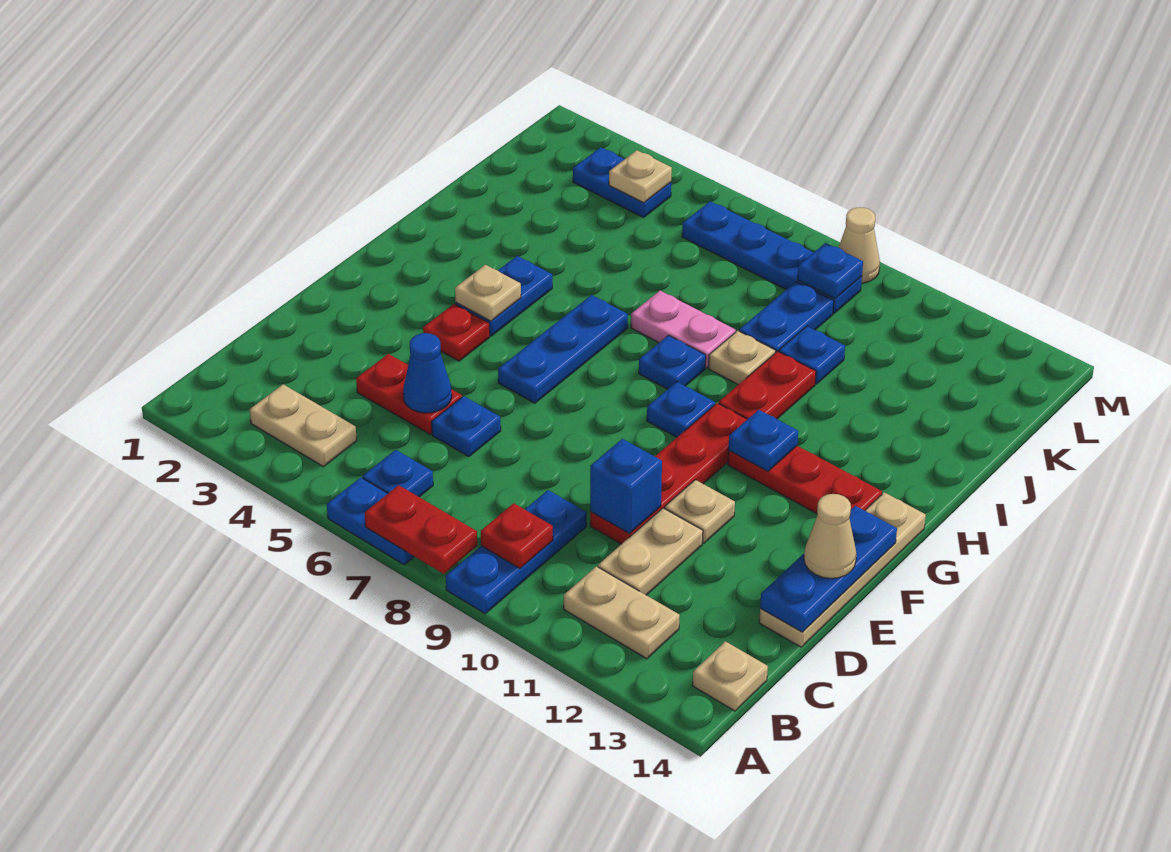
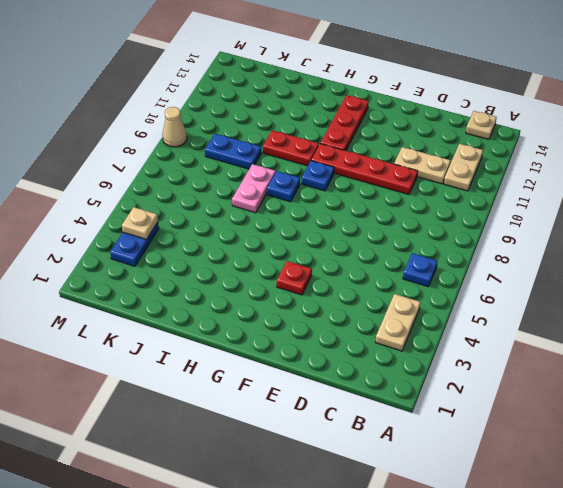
none -> blue 1x2 plate [327,477,414,565]
none -> blue 1x3 plate [446,490,587,614]
none -> red 1x2 plate [356,354,462,434]
none -> blue 1x1 plate [432,396,501,457]

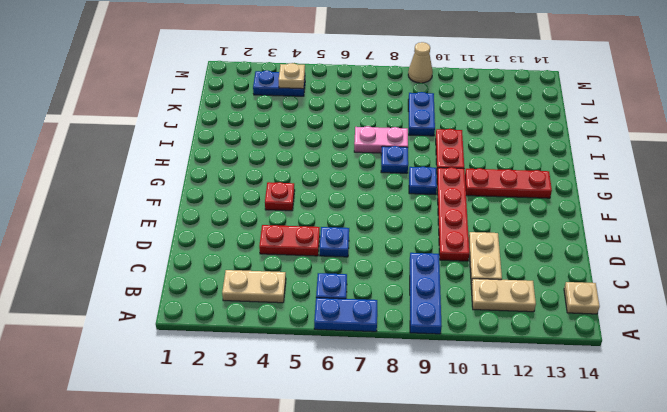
none -> tan 1x4 plate [759,492,926,647]
none -> tan 1x1 plate [665,480,735,543]
none -> blue 1x3 plate [498,295,628,403]
none -> blue 1x2 plate [456,256,552,336]

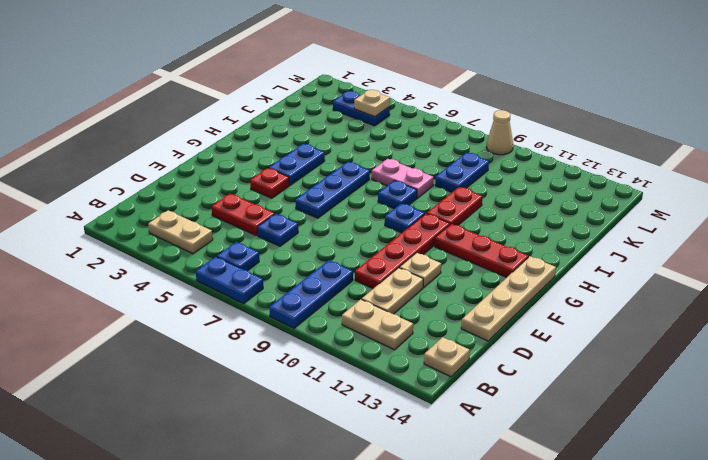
none -> tan 1x1 plate [709,331,776,385]
none -> blue 1x1 plate [779,326,845,384]
none -> blue 1x4 plate [682,201,862,313]
none -> red 1x2 plate [365,485,477,574]

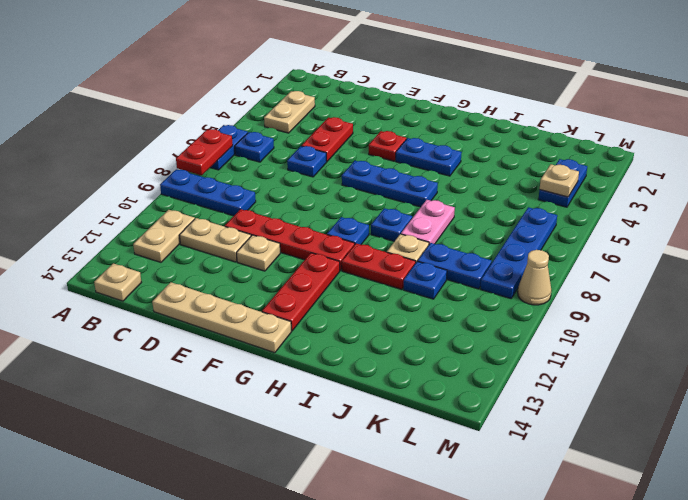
none -> red 1x1 plate [481,503,553,568]
none -> blue 1x1 cone [403,333,452,413]
none -> blue 1x1 brick [590,439,662,533]
none -> blue 1x3 plate [760,506,897,632]

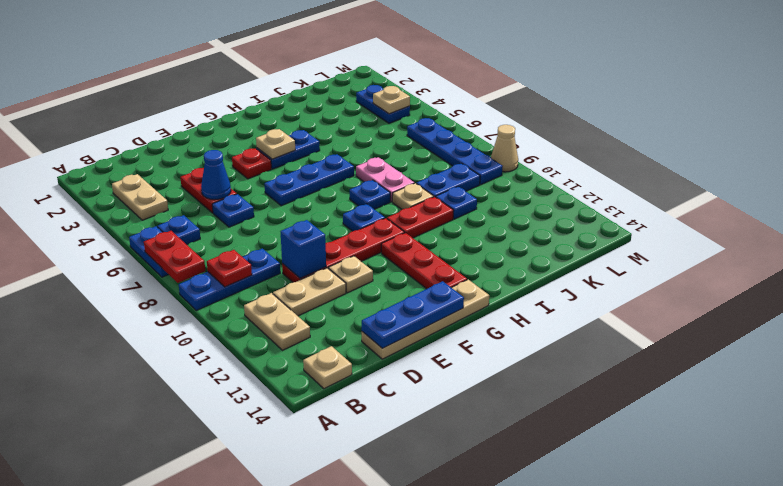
none -> blue 1x1 plate [728,410,798,471]
none -> blue 1x1 plate [798,243,863,298]
none -> tan 1x1 cone [804,494,857,578]

